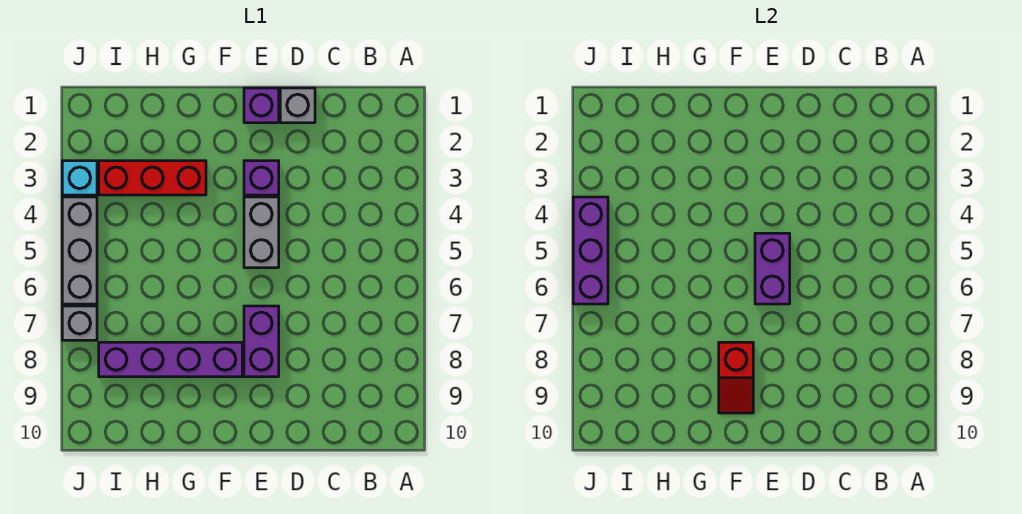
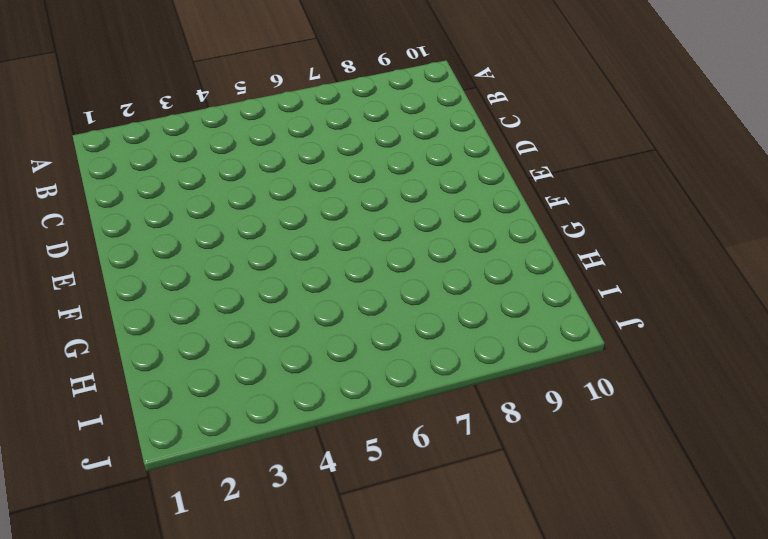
none -> grey 1x1 brick [280,88,315,123]
none -> purple 1x1 brick [244,88,279,123]
none -> purple 1x1 brick [244,161,279,195]

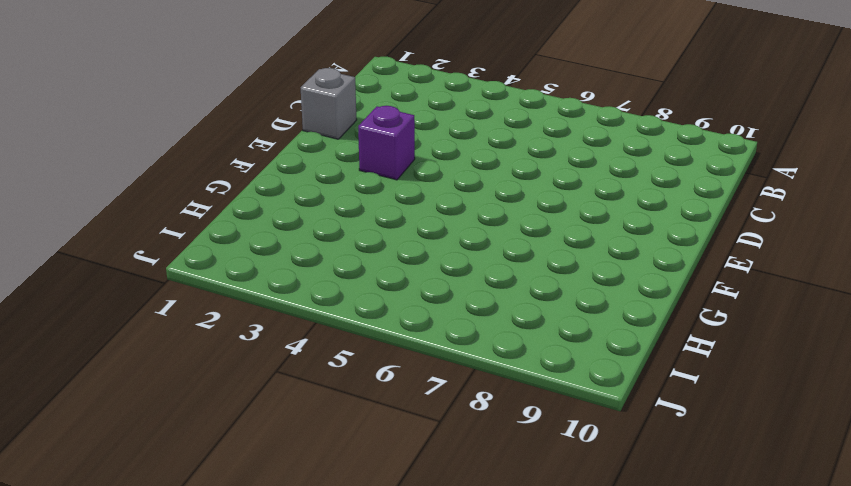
none -> purple 1x1 brick [244,88,279,123]
none -> grey 1x2 brick [244,197,279,268]
none -> purple 1x2 brick [244,306,279,377]

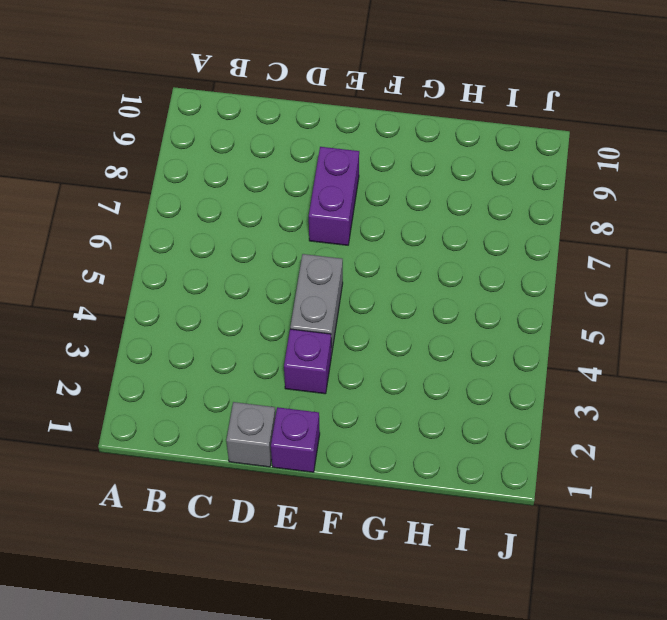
none -> purple 1x4 brick [99,342,242,377]
none -> red 1x3 brick [99,161,206,195]
none -> cyan 1x1 brick [62,161,97,195]

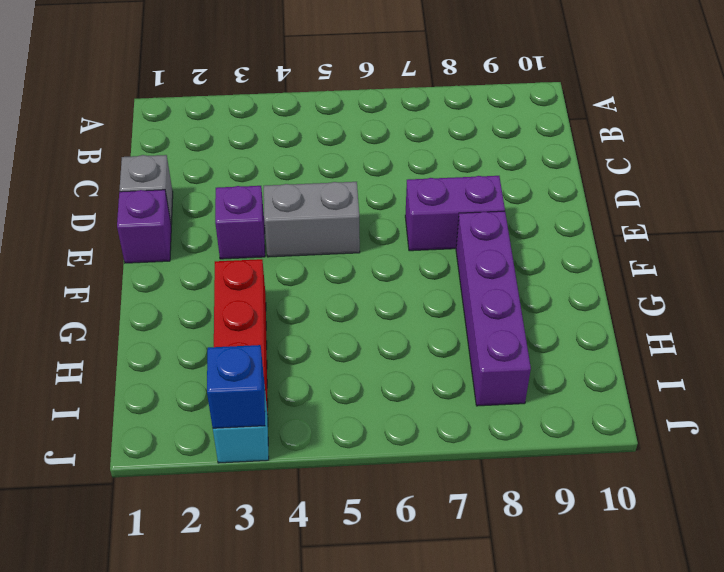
blue 1x1 brick [207,345,265,428] -> none
none -> grey 1x3 brick [62,197,97,304]
none -> grey 1x1 brick [62,306,97,340]
none -> purple 1x2 brick [755,233,790,304]

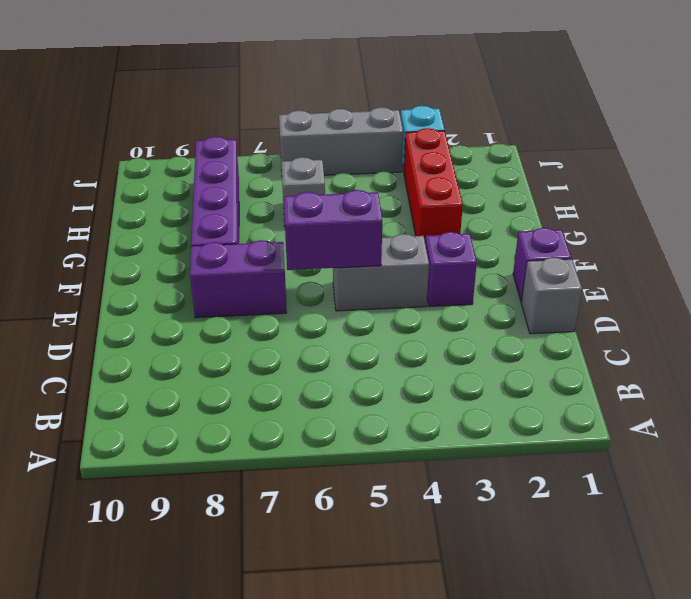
grey 1x1 brick [281,157,325,227] -> grey 1x1 brick moved to [62,306,97,340]
none -> red 1x2 slope [719,342,753,413]
none -> purple 1x3 brick [573,197,608,304]

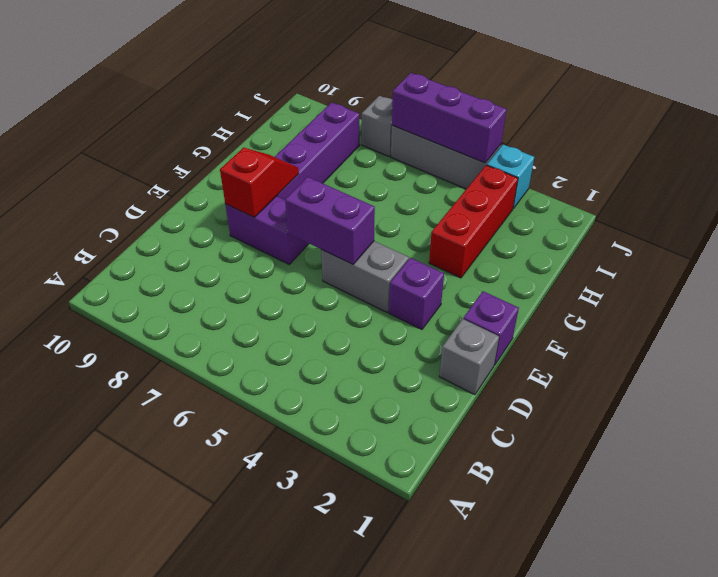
red 1x2 slope [220,147,299,217] -> red 1x2 slope turned to [719,342,753,413]

